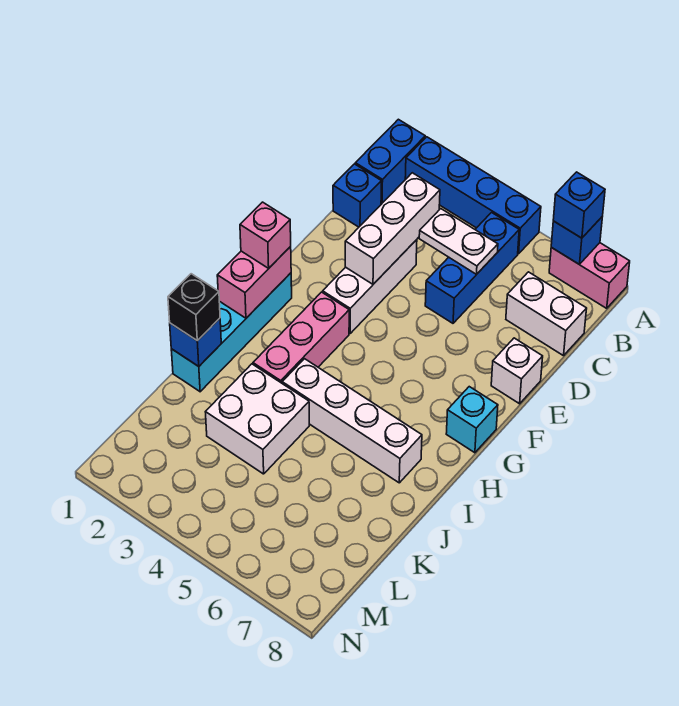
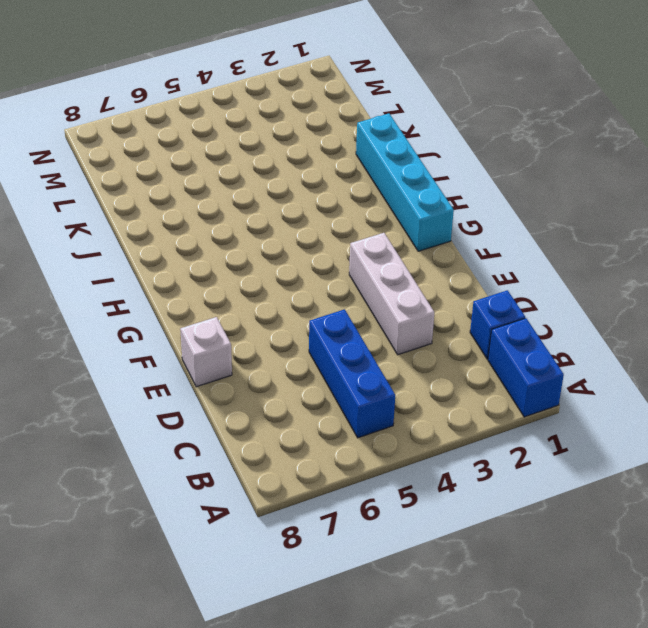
none -> blue 1x4 brick [405,137,541,254]
none -> pink 1x2 brick [549,243,630,308]
none -> white 1x2 brick [506,272,587,356]

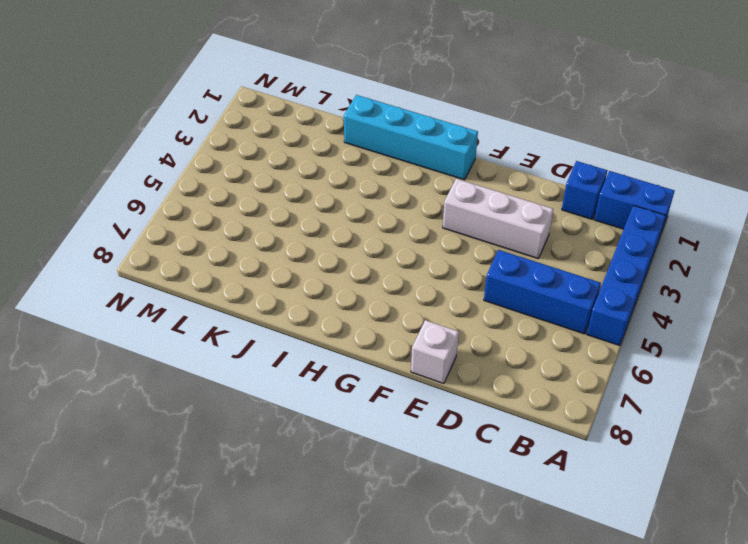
none -> pink 1x2 brick [549,243,630,308]
none -> white 1x2 brick [506,272,587,356]
none -> pink 1x3 brick [253,292,349,383]

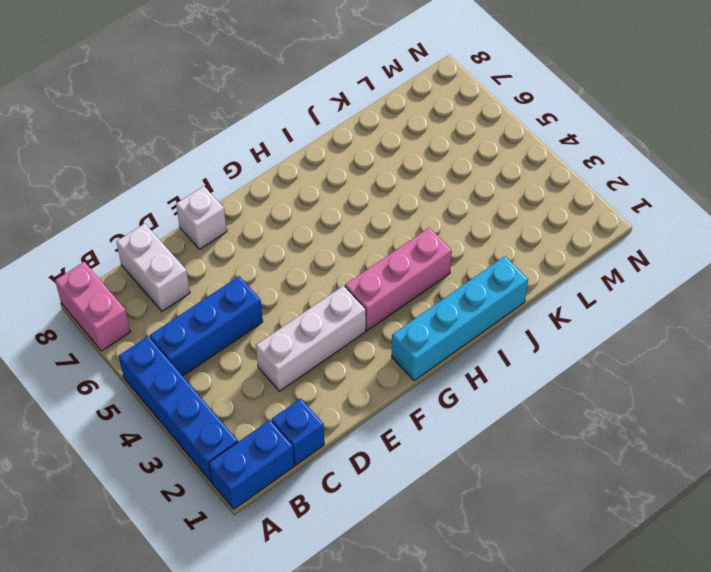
none -> cyan 1x1 brick [446,387,498,453]
none -> white 1x4 brick [282,359,422,483]
none -> white 2x2 brick [206,364,309,474]

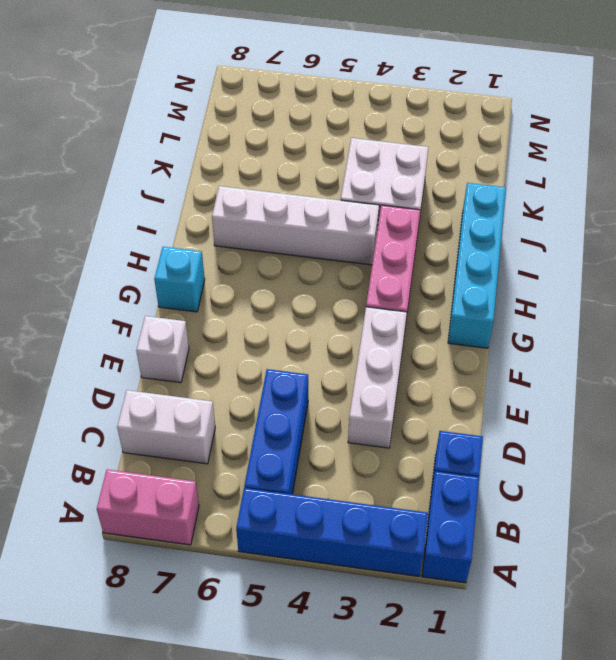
none -> blue 1x1 brick [551,217,602,264]
none -> white 1x3 brick [345,173,440,284]
none -> white 1x2 plate [419,209,498,274]

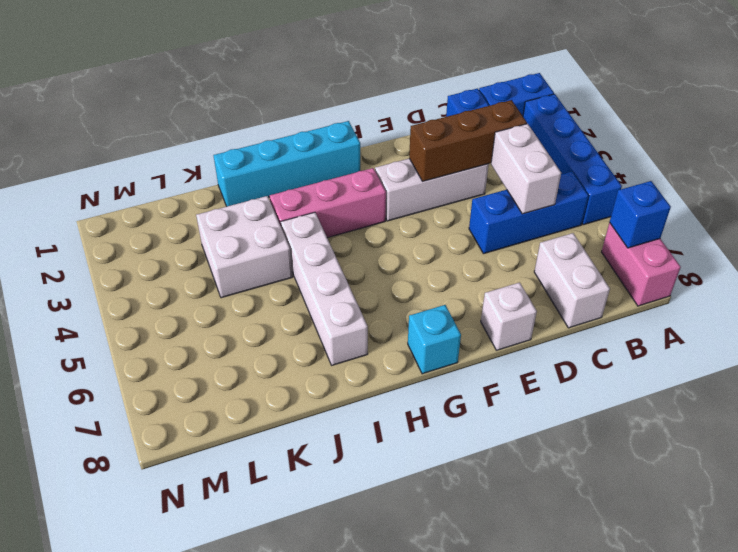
brown 1x3 brick [409,100,527,181] -> white 1x3 brick [345,173,440,284]
white 1x2 brick [491,124,561,214] -> white 1x2 plate [419,209,498,274]
none -> pink 1x2 brick [217,247,291,318]
none -> blue 1x1 brick [170,318,221,366]
none -> blue 1x1 brick [553,172,605,238]

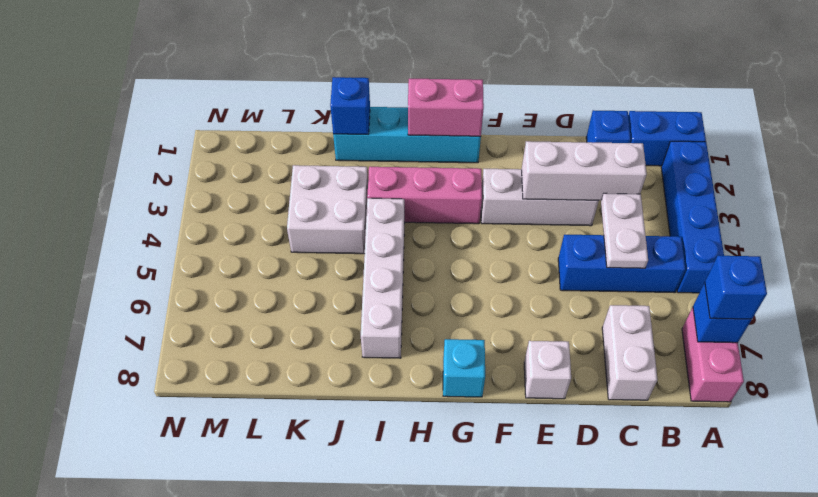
none -> pink 1x1 brick [240,202,291,268]
none -> black 1x1 brick [168,274,220,341]

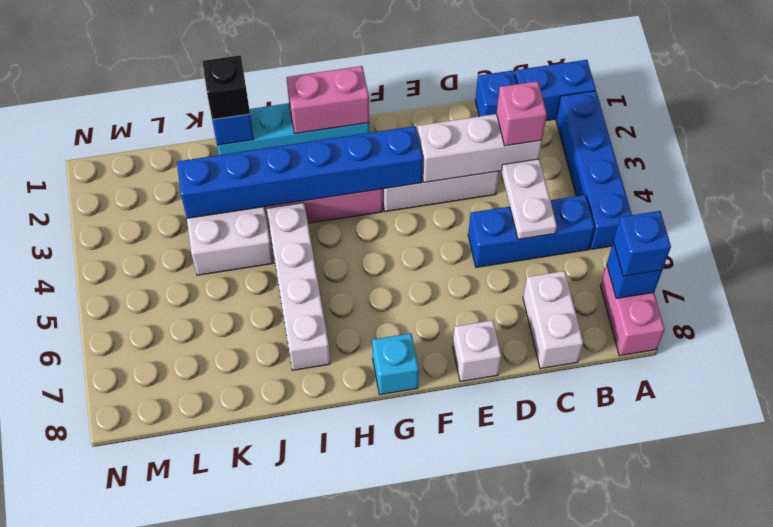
pink 1x1 brick [497,81,547,146] -> pink 1x1 brick moved to [240,202,291,268]
blue 1x6 brick [177,126,423,218] -> none

